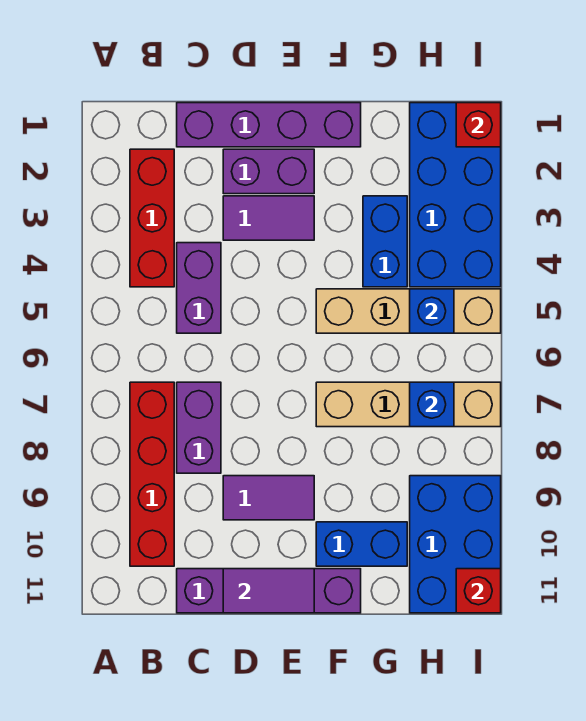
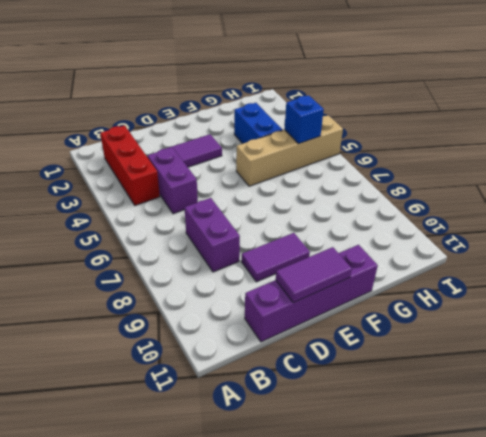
none -> red 1x4 brick [130,382,174,566]
none -> purple 1x4 brick [177,103,361,147]
none -> purple 1x2 brick [223,149,314,194]

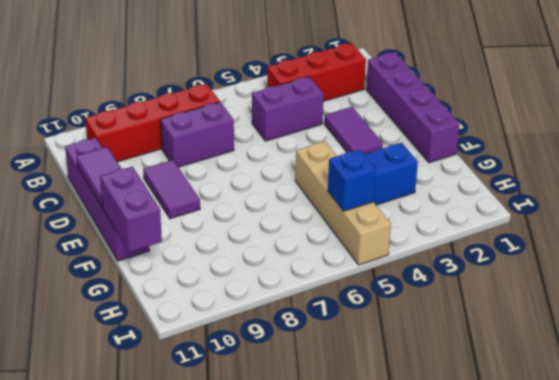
purple 1x2 brick [100,167,162,252] -> purple 1x2 brick moved to [223,149,314,194]
none -> tan 1x4 brick [316,382,501,427]
none -> blue 1x2 brick [316,522,407,566]
none -> blue 2x4 brick [410,103,501,287]

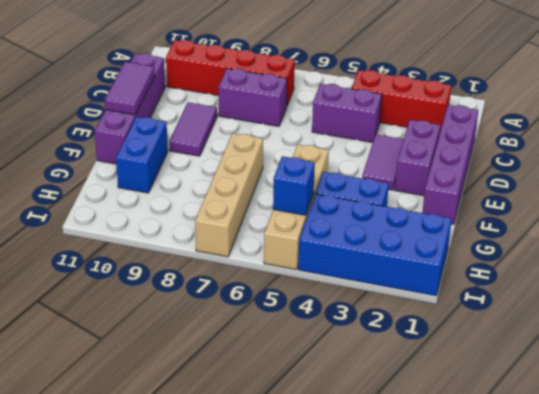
none -> blue 2x3 brick [410,476,501,613]
none -> blue 1x1 brick [410,382,454,427]
none -> red 1x1 brick [456,103,501,147]

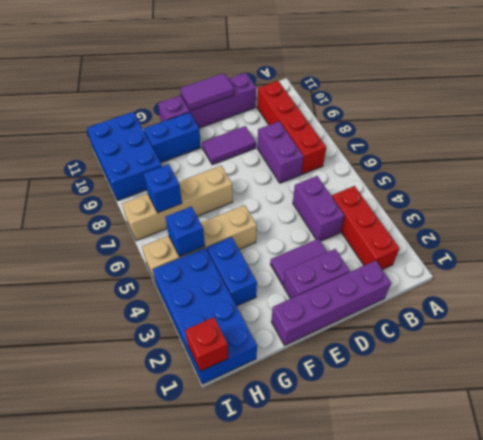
none -> red 1x1 brick [456,569,501,613]

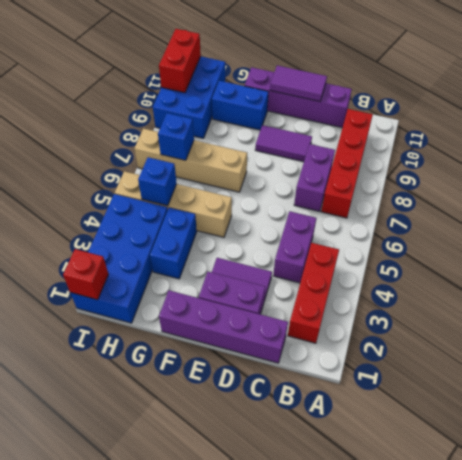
red 1x2 brick [159,29,201,93] -> red 1x1 brick [456,569,501,613]

